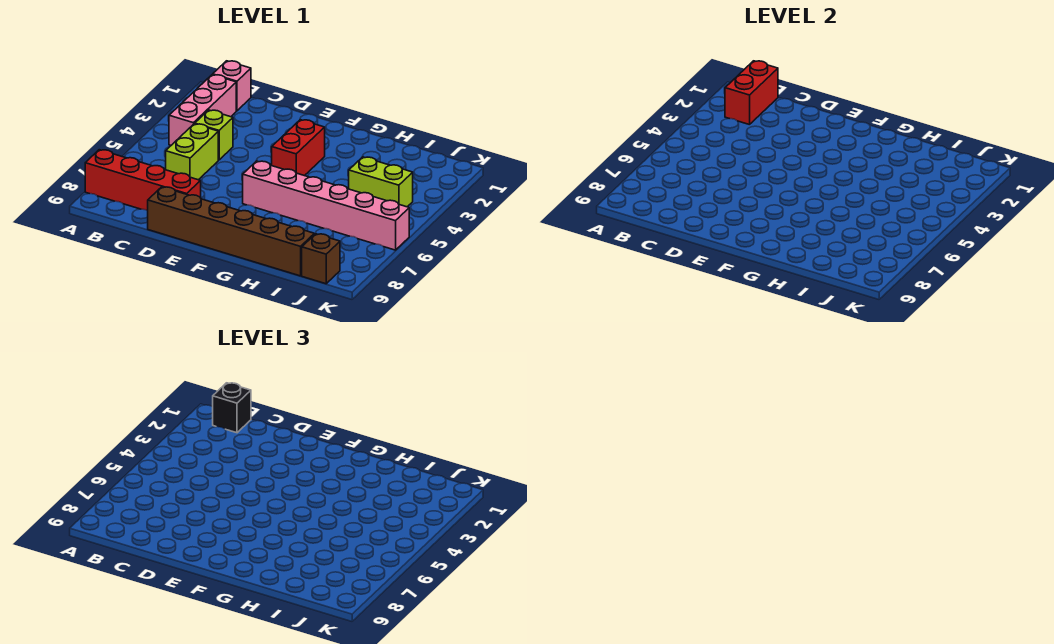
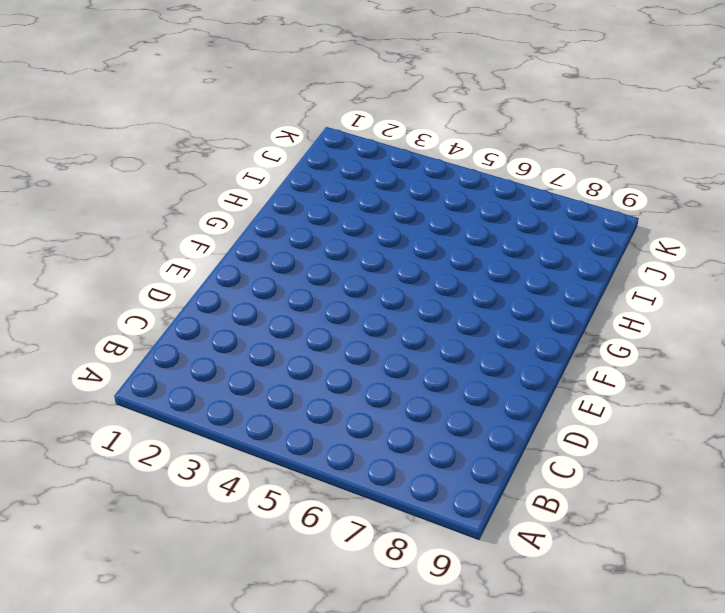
none -> red 1x4 brick [85,150,201,211]
none -> pink 1x1 brick [213,61,251,111]
none -> pink 1x3 brick [169,75,236,145]

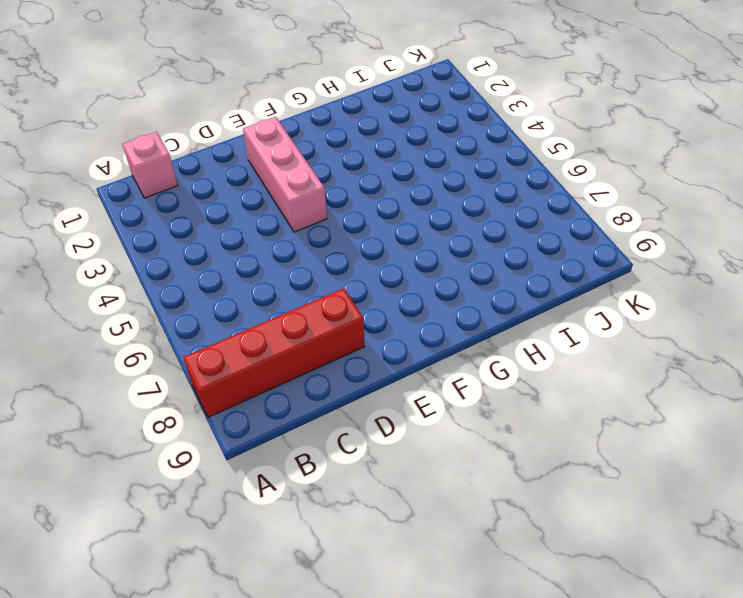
pink 1x3 brick [243,117,327,232] -> pink 1x3 brick moved to [169,75,236,145]
none -> lime 1x1 brick [195,110,233,160]
none -> lime 1x2 brick [166,124,218,180]
none -> brown 1x6 brick [148,187,314,276]

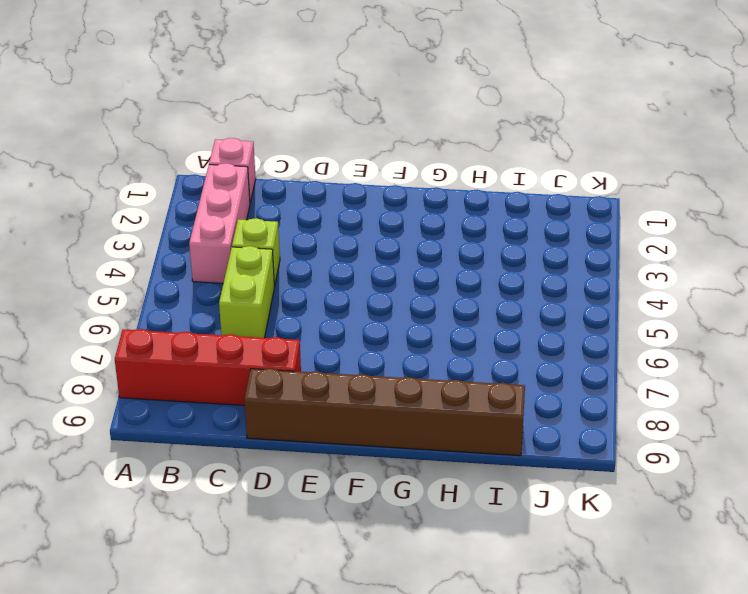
none -> red 1x2 brick [272,120,325,176]
none -> pink 1x6 brick [243,161,409,250]
none -> lime 1x2 brick [349,157,413,207]

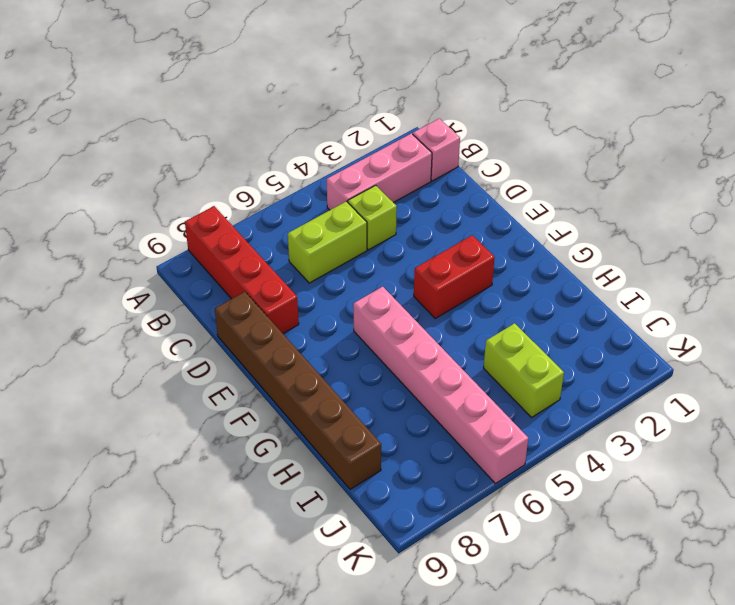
none -> brown 1x1 brick [302,234,340,284]
none -> red 1x2 brick [725,61,778,125]
none -> black 1x1 brick [213,383,251,433]

